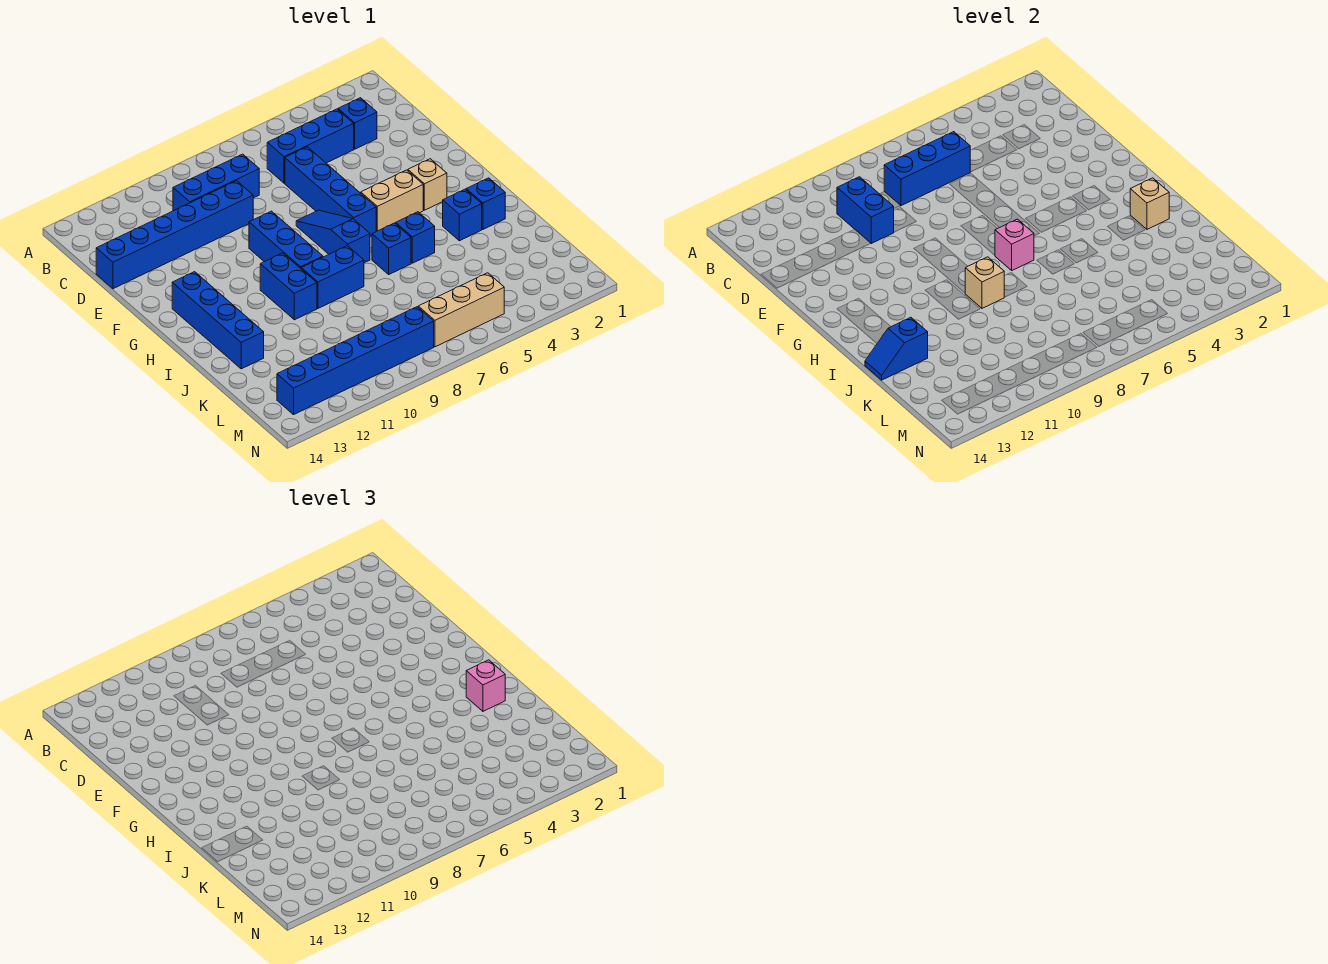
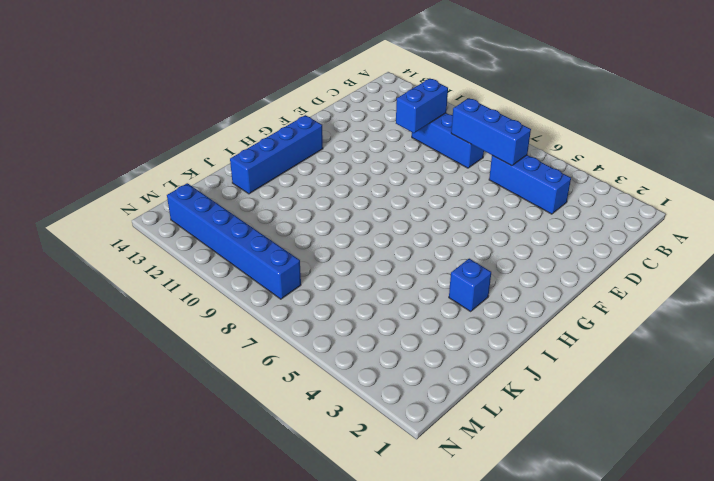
none -> blue 1x1 brick [338,98,377,149]
none -> blue 1x4 brick [285,147,376,236]
none -> blue 1x6 brick [96,181,253,289]

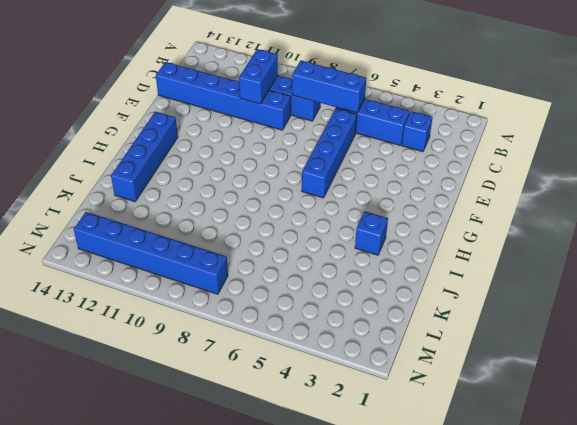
none -> blue 1x3 slope [296,210,370,263]
none -> blue 1x3 brick [249,211,323,268]
none -> tan 1x1 brick [408,159,447,210]

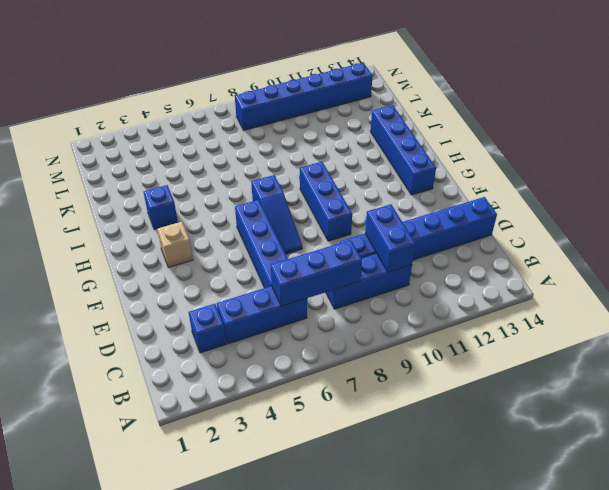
none -> tan 1x2 brick [361,170,423,231]
none -> blue 1x2 brick [260,253,317,320]
none -> blue 1x1 brick [466,178,505,229]

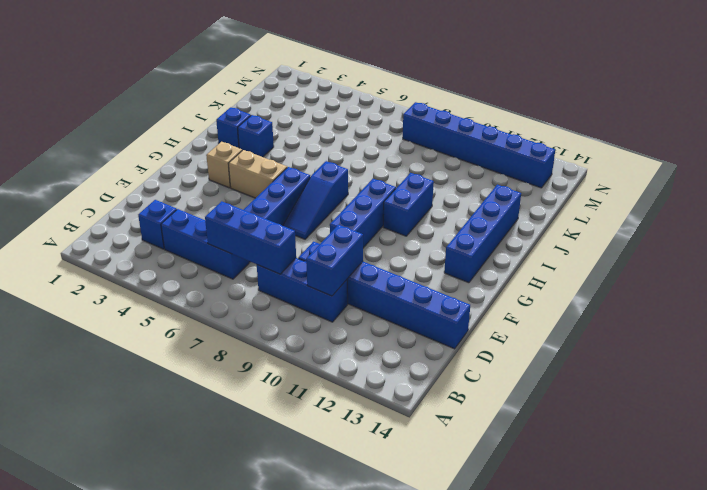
none -> blue 1x1 brick [396,212,435,263]
none -> blue 1x1 brick [372,223,411,274]
none -> blue 1x2 brick [301,246,364,308]

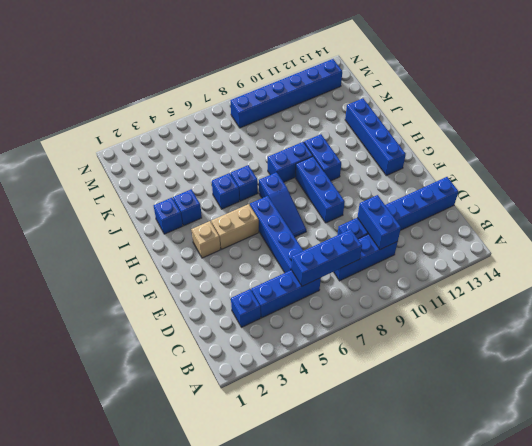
none -> tan 1x3 brick [418,273,504,347]
none -> pink 1x1 brick [995,219,1034,270]
none -> tan 1x1 brick [1130,178,1169,229]

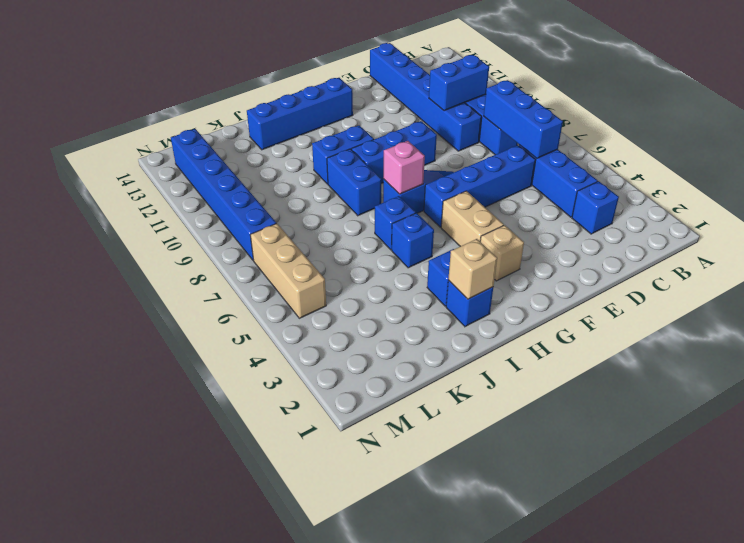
none -> tan 1x1 brick [965,257,1004,308]
none -> blue 1x2 slope [865,317,928,380]
none -> pink 1x1 brick [466,660,505,711]

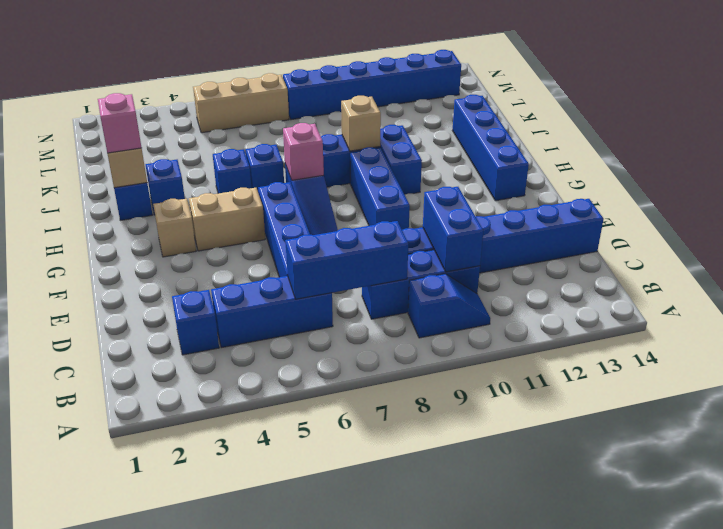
blue 1x2 slope [408,274,490,338] -> blue 1x2 slope moved to [865,317,928,380]

